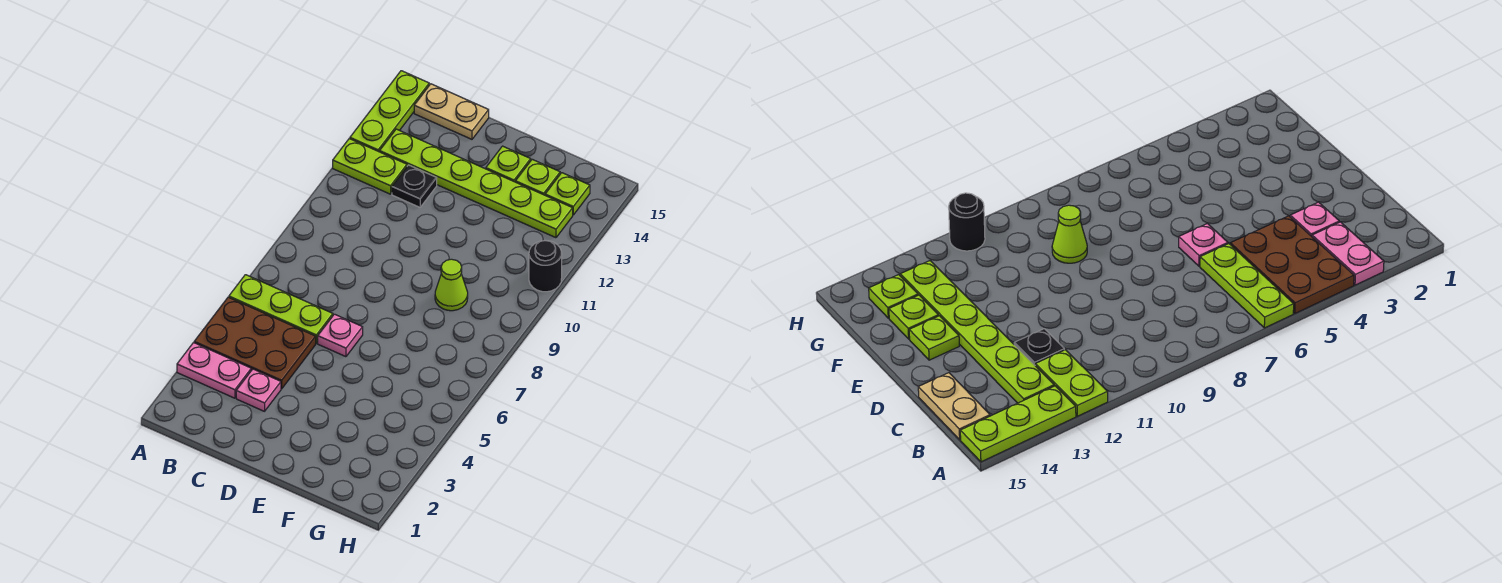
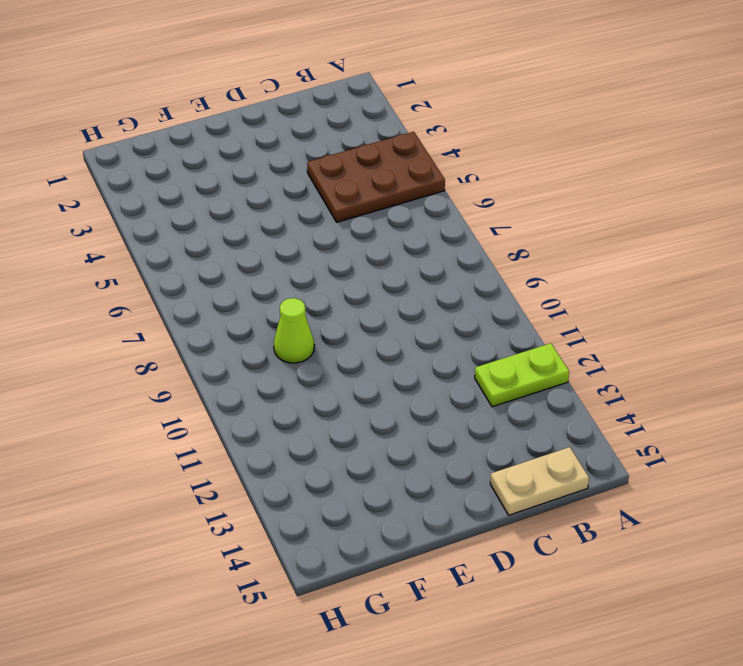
none -> pink 1x2 plate [177,343,251,398]
none -> lime 1x3 plate [229,275,333,343]
none -> lime 1x3 plate [350,71,429,152]

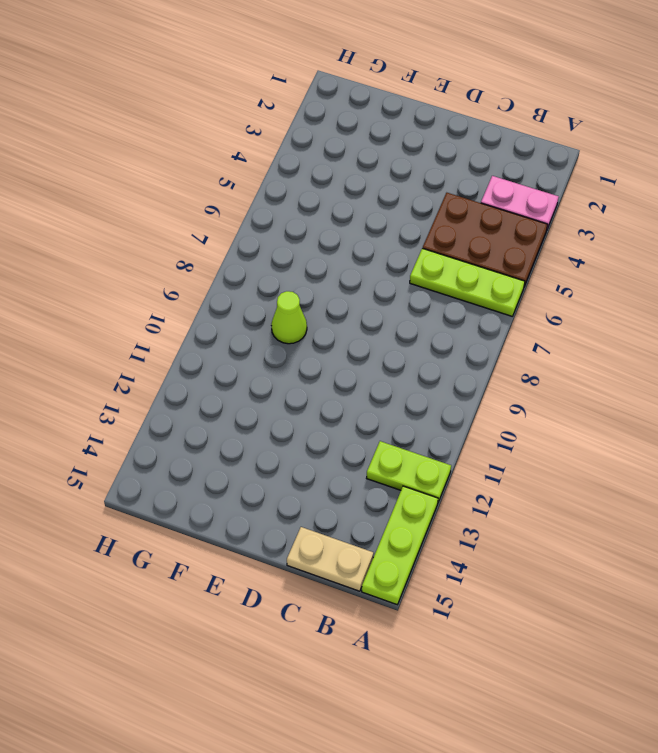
none -> lime 1x6 plate [380,129,573,238]
none -> pink 1x1 plate [236,369,281,411]
none -> black 1x1 plate [392,165,437,207]

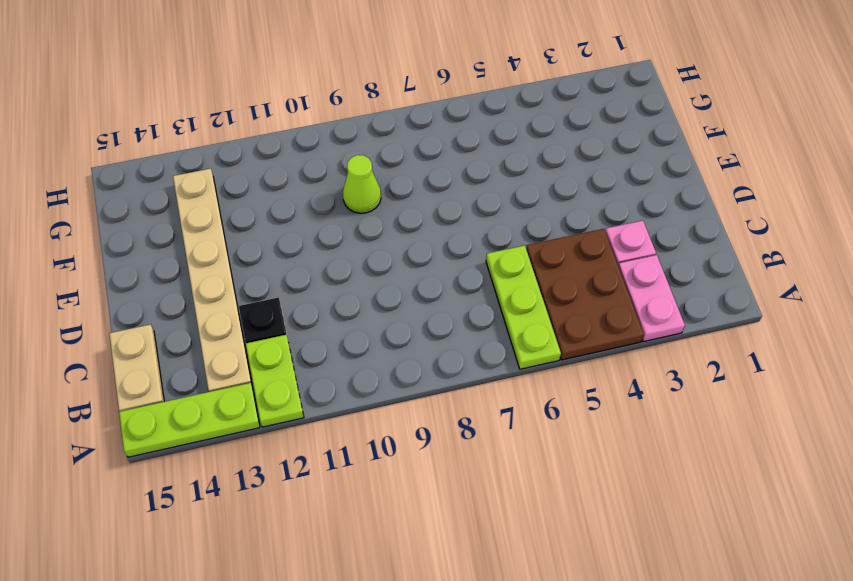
tan 1x6 plate [173,169,253,392] -> lime 1x6 plate [380,129,573,238]
none -> pink 1x1 plate [318,314,363,357]
none -> lime 1x1 plate [486,146,531,182]
none -> lime 1x1 plate [516,159,560,195]

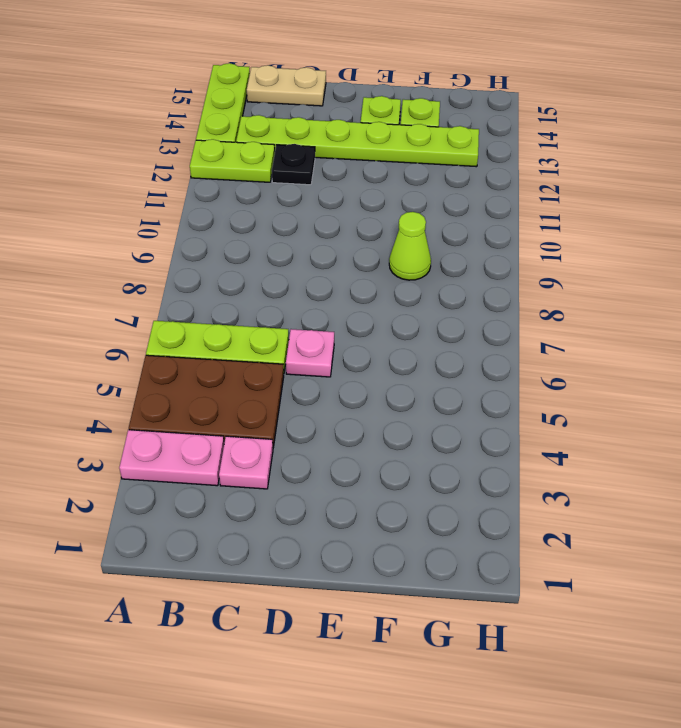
none -> lime 1x1 plate [545,173,590,215]
none -> black 1x1 round brick [529,241,562,292]

